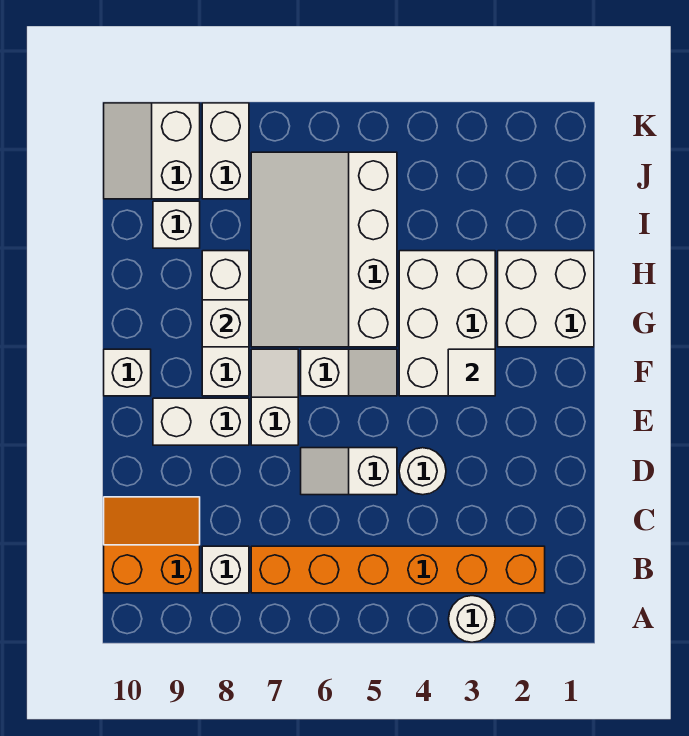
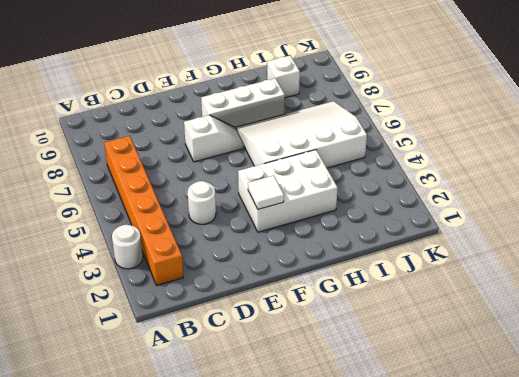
none -> white 1x1 brick [202,546,249,593]
none -> orange 2x2 slope [104,497,200,593]
none -> white 1x2 slope [301,448,397,495]

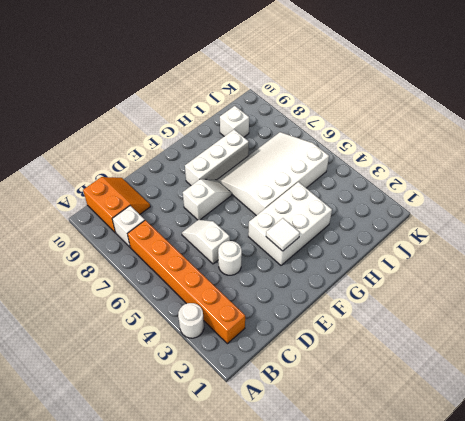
none -> white 1x2 brick [153,398,249,445]
none -> white 1x2 slope [301,349,397,396]
none -> white 1x1 brick [104,349,151,396]

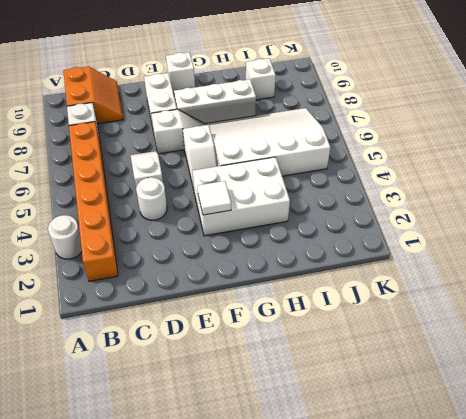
none -> white 2x2 brick [498,251,594,347]
none -> white 1x2 brick [202,103,249,199]
none -> white 2x2 slope [104,103,200,199]

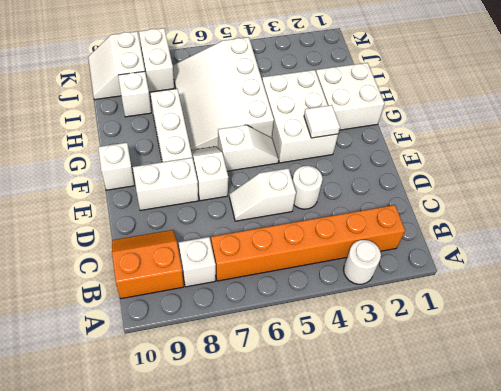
none -> white 1x1 brick [202,300,249,347]

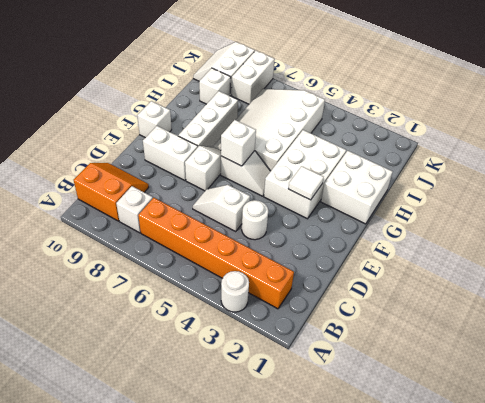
white 1x1 brick [221,120,256,166] -> white 1x1 brick moved to [202,300,249,347]

